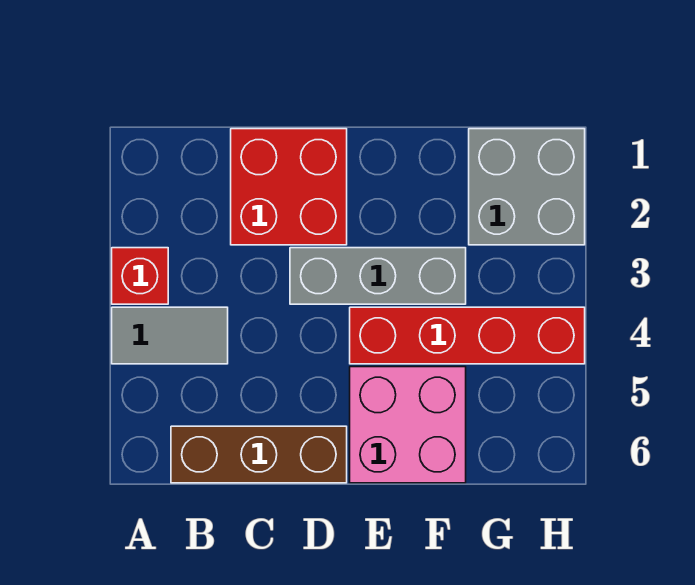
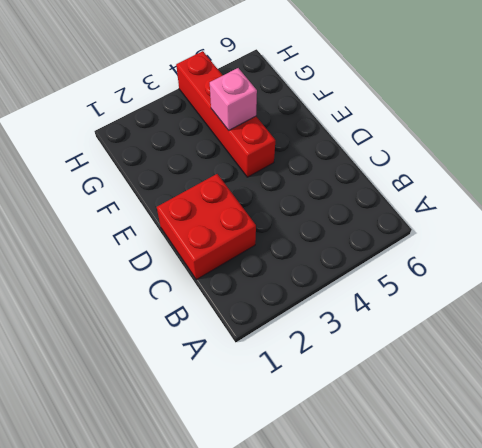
pink 1x1 brick [210,68,257,130] -> none
none -> red 1x1 brick [112,248,168,304]
none -> grey 1x2 tile [112,307,228,364]

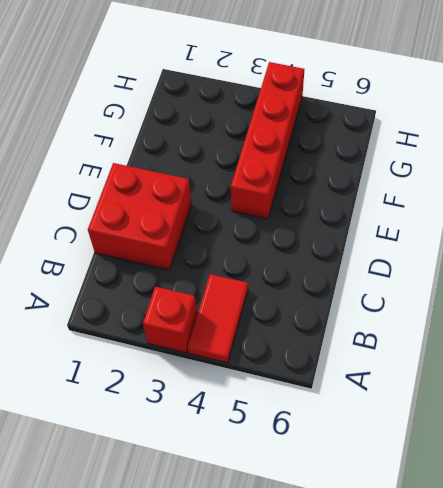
red 1x2 tile [188,274,248,363] -> grey 1x2 tile [112,307,228,364]
none -> brown 1x3 brick [171,426,347,483]
none -> grey 1x3 brick [290,248,466,304]

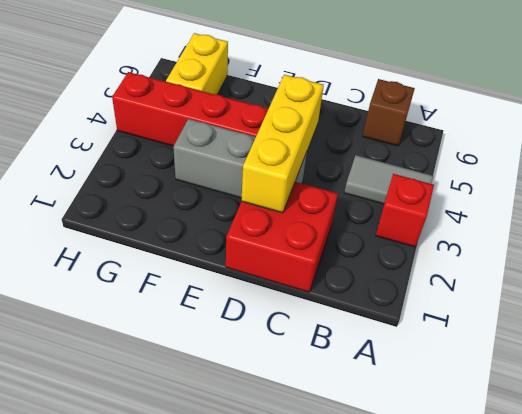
brown 1x1 brick [363,79,415,146] -> brown 1x3 brick [171,426,347,483]
yellow 1x3 brick [242,75,324,213] -> none
yellow 1x2 brick [166,33,228,95] -> none
none -> pink 2x2 brick [350,367,466,483]
none -> grey 2x2 brick [469,129,585,245]

